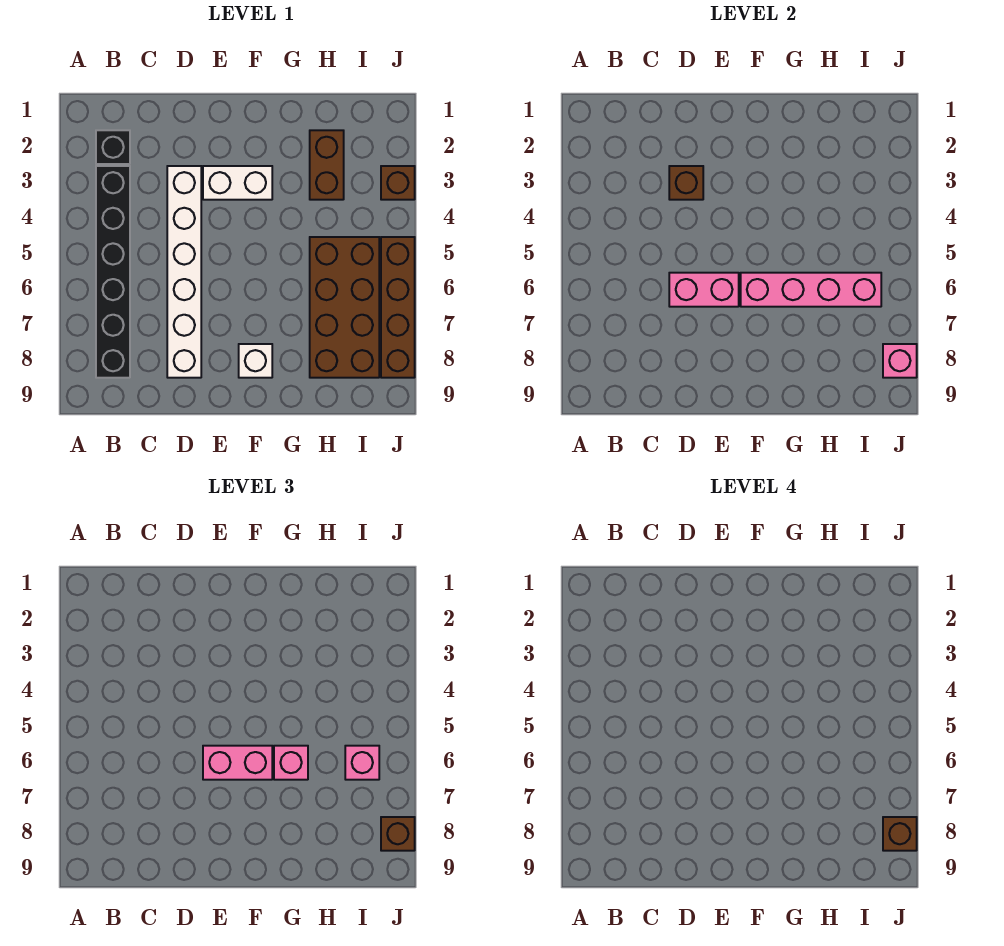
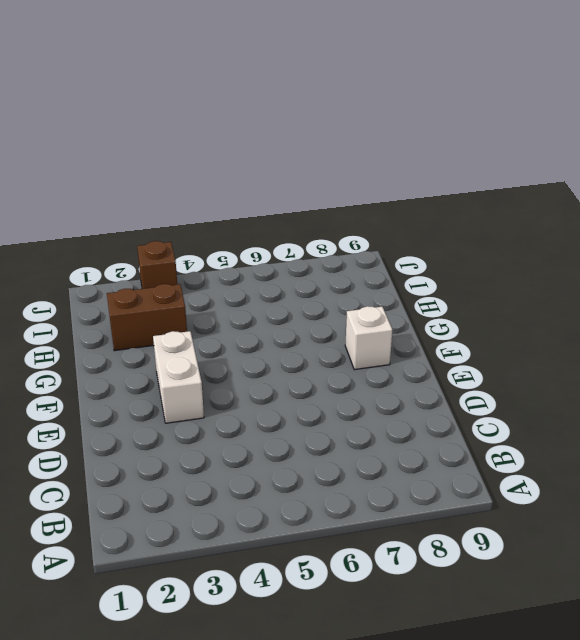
none -> black 1x1 brick [96,130,130,164]
none -> black 1x6 brick [96,166,130,378]
none -> white 1x6 brick [167,166,201,378]

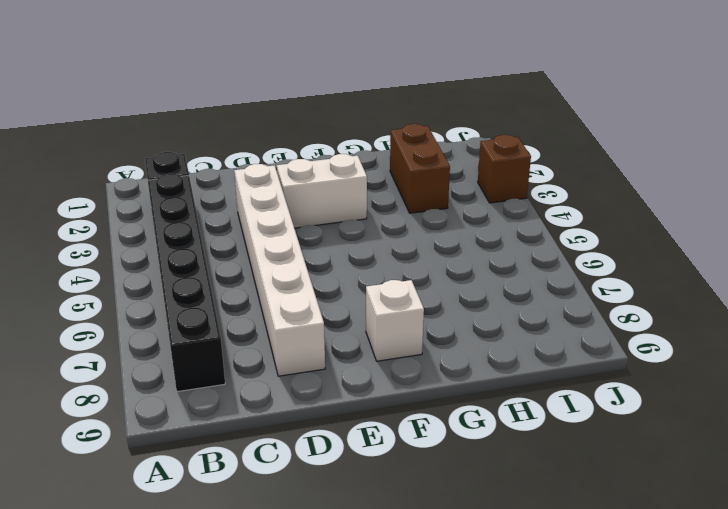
none -> brown 2x4 brick [310,237,379,378]
none -> brown 1x4 brick [381,237,415,378]
none -> brown 1x1 brick [669,166,703,200]

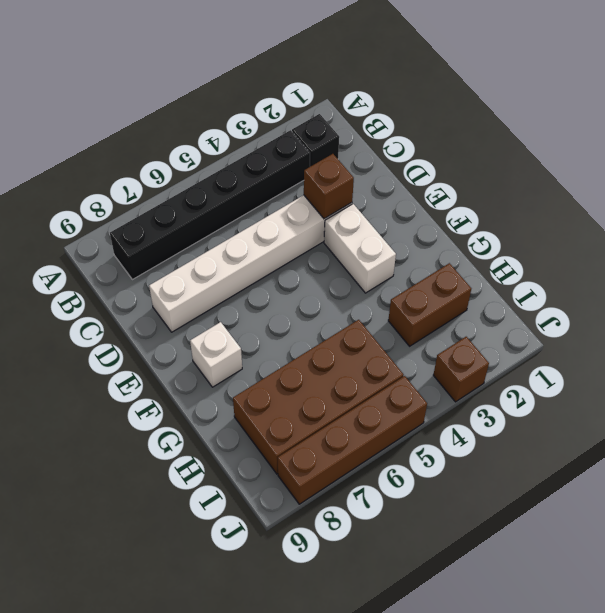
none -> pink 1x2 brick [669,273,739,307]
none -> pink 1x4 brick [741,273,881,307]
none -> pink 1x1 brick [883,344,917,378]

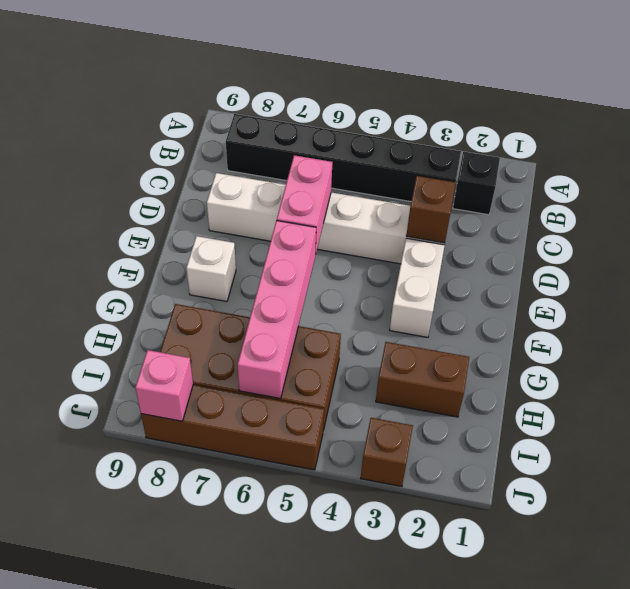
none -> pink 1x2 brick [203,746,272,780]
none -> pink 1x1 brick [274,746,308,780]
none -> pink 1x1 brick [345,746,379,780]

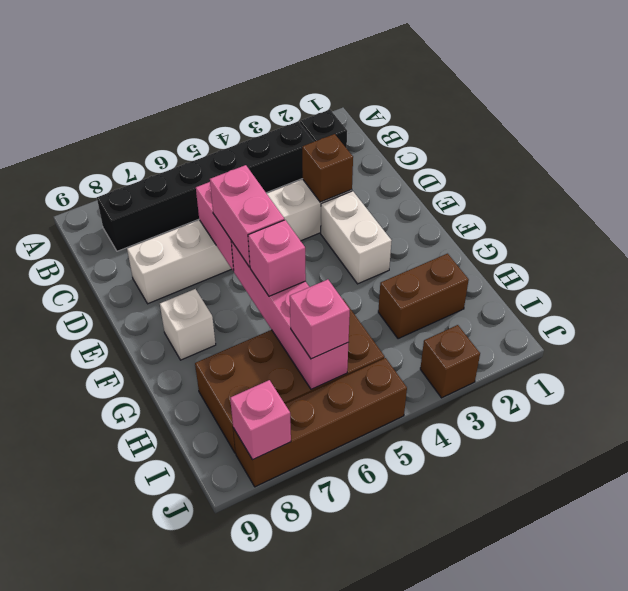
none -> brown 1x1 brick [381,817,415,851]
none -> brown 1x1 brick [883,817,917,851]

